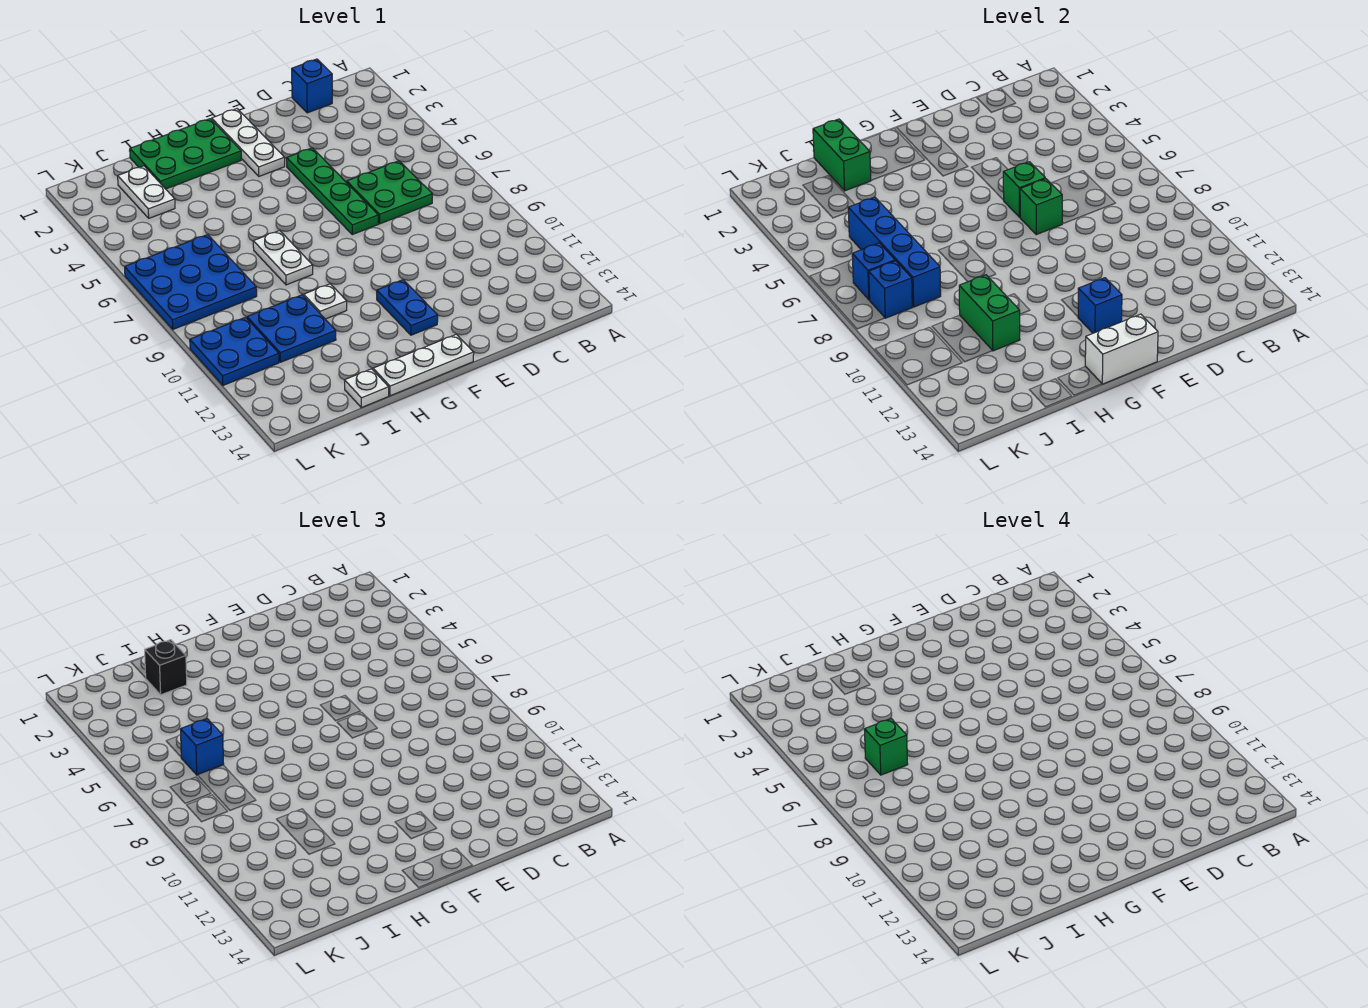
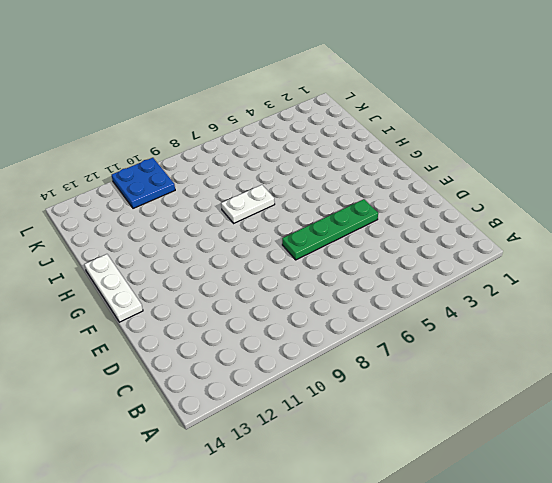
none -> blue 1x1 brick [292,59,332,113]
none -> green 2x2 plate [347,161,432,224]
none -> white 1x3 plate [212,109,285,176]

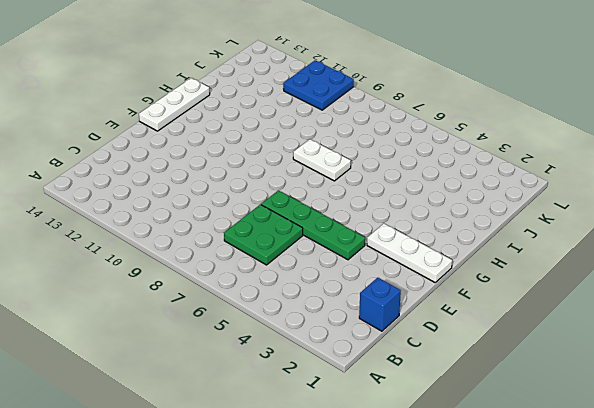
none -> blue 1x2 plate [377,280,438,335]
none -> green 2x3 plate [130,119,241,189]
none -> white 1x1 plate [304,284,347,319]

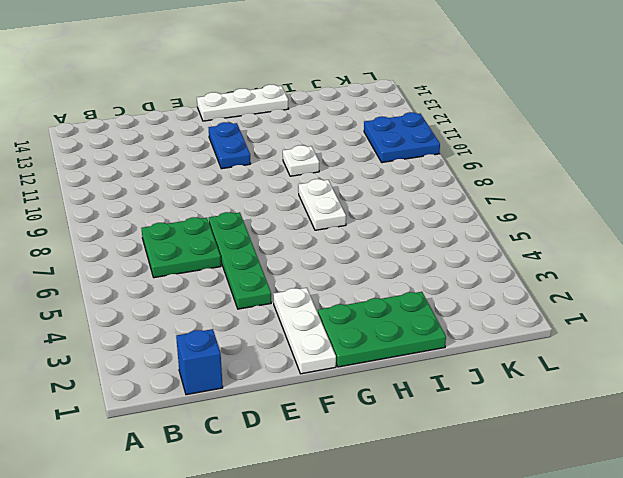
none -> blue 2x2 plate [247,295,336,362]
none -> white 1x1 plate [345,369,389,408]
none -> white 1x2 plate [118,166,175,218]

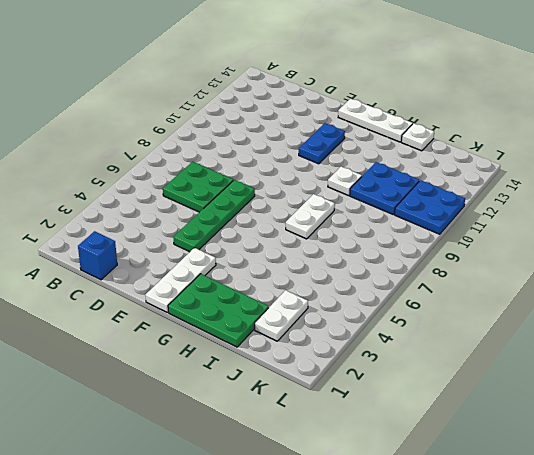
none -> blue 3x3 plate [125,235,257,329]
none -> green 1x1 brick [1003,162,1045,217]
none -> green 1x1 brick [1020,179,1062,235]

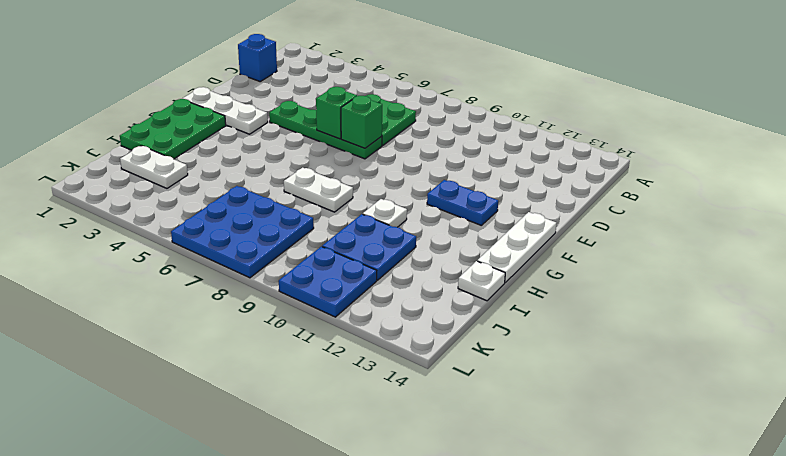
none -> blue 1x1 brick [1078,278,1122,333]
none -> white 1x2 brick [1085,314,1158,384]
none -> green 1x2 brick [813,119,871,191]

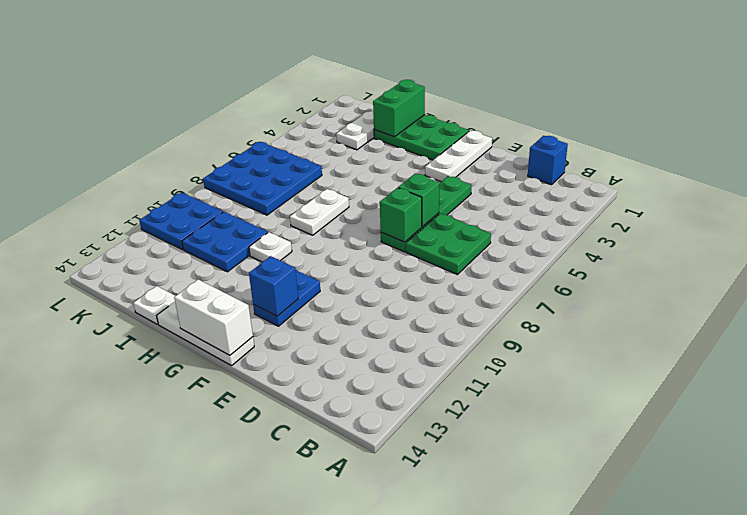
none -> green 1x2 brick [959,275,1020,351]
none -> blue 1x4 brick [848,197,941,307]
none -> blue 1x1 brick [852,243,895,300]

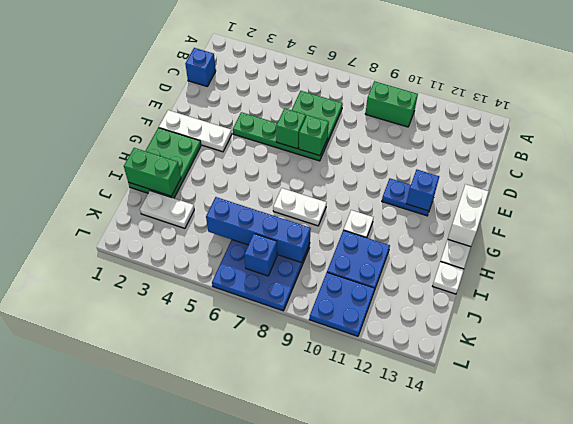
green 1x2 brick [365,81,418,127] -> green 1x2 brick moved to [959,275,1020,351]
none -> blue 1x1 brick [869,261,912,318]
none -> black 1x1 brick [145,640,187,695]
none -> blue 1x1 brick [180,719,224,775]

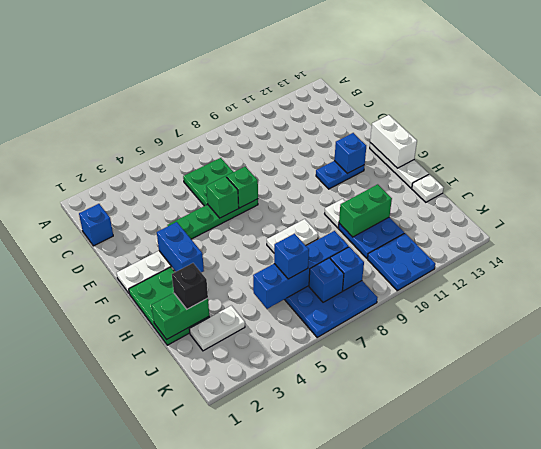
blue 1x2 brick [157,222,204,272] -> none
none -> green 1x1 brick [864,719,908,775]

